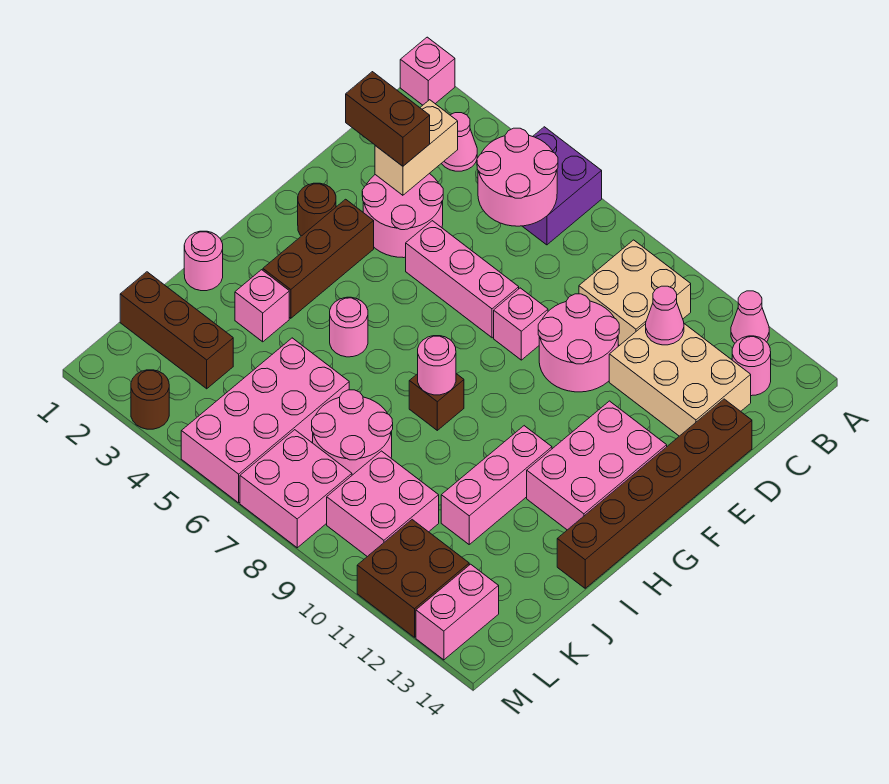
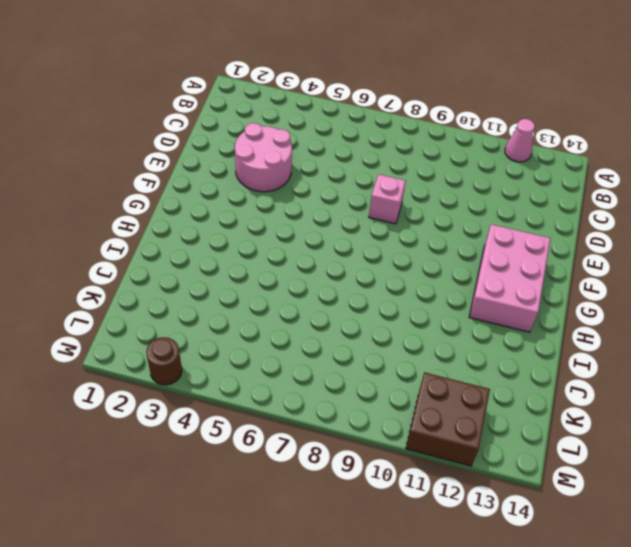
none -> pink 1x1 brick [400,37,455,105]
none -> purple 2x2 brick [523,127,602,245]
none -> pink 1x1 cone [442,113,477,171]
none -> tan 2x2 brick [579,240,691,346]

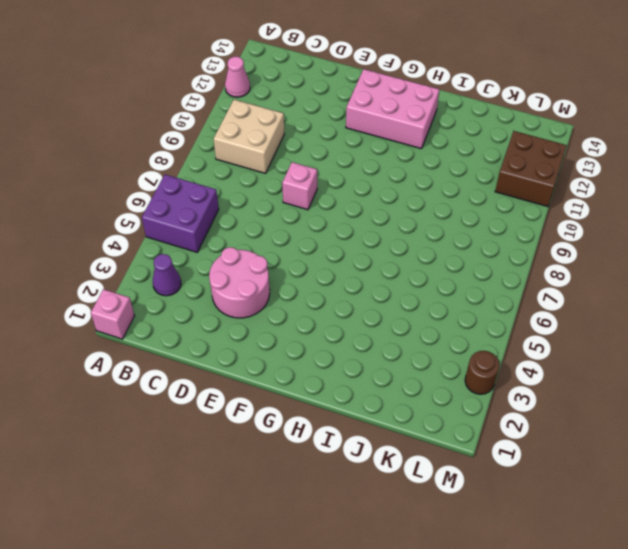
purple 1x1 cone [153,254,181,296] -> pink 1x1 cone [442,113,477,171]
none -> pink 1x1 round brick [732,336,771,396]
none -> tan 2x3 brick [609,324,751,436]
none -> pink 2x2 round brick [538,294,619,392]
none -> brown 1x6 brick [557,399,752,588]

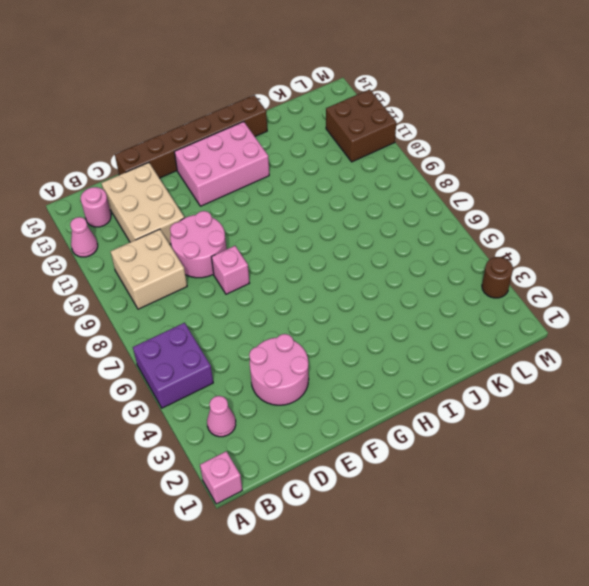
none -> pink 1x3 brick [406,221,519,338]
none -> brown 1x1 round brick [298,183,336,236]
none -> brown 1x3 brick [263,199,374,318]
none -> pink 1x1 round brick [330,297,368,357]

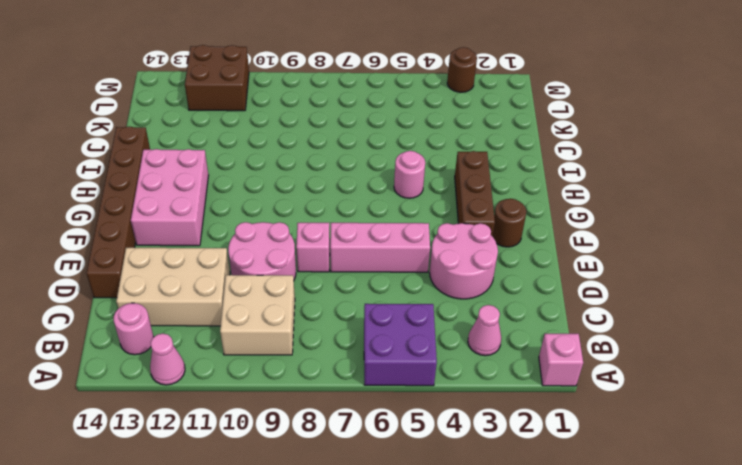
none -> brown 1x1 brick [409,374,464,430]
none -> pink 1x3 brick [441,426,552,544]
none -> pink 1x1 round brick [184,231,223,291]
none -> pink 1x1 brick [235,270,289,342]

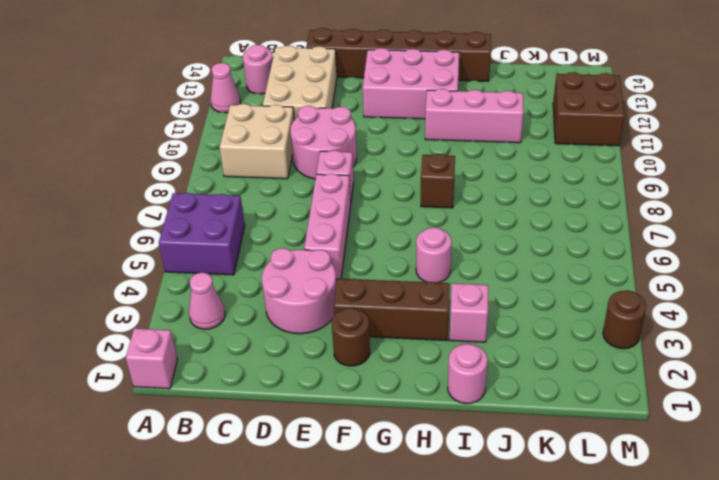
none -> pink 2x4 brick [181,338,349,503]
none -> pink 2x2 round brick [312,390,393,475]
none -> brown 1x3 brick [120,272,233,389]
none -> pink 2x2 brick [327,451,439,557]

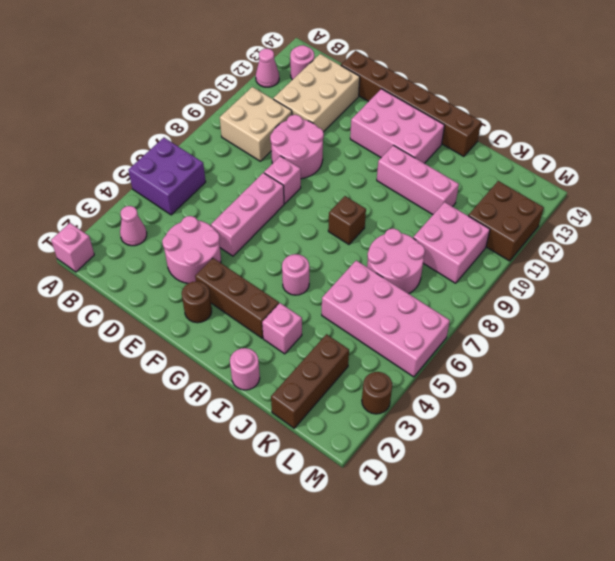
none -> pink 2x2 brick [240,430,352,548]
none -> pink 1x2 brick [416,564,499,660]
none -> pink 2x2 round brick [477,128,558,226]
none -> tan 1x2 brick [375,100,458,195]

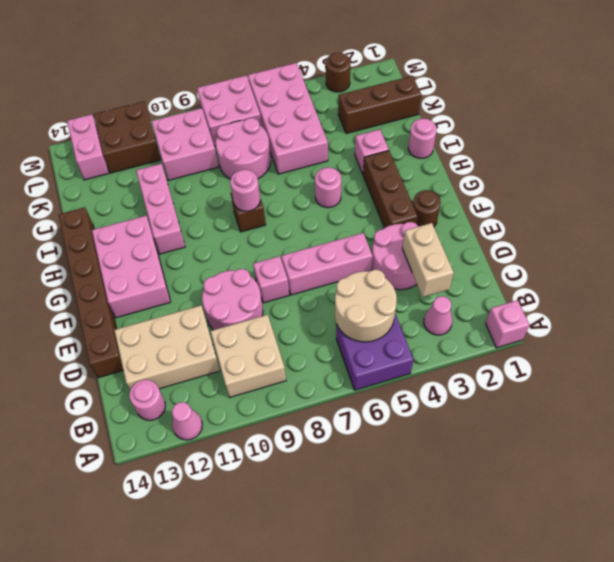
tan 2x2 round brick [335,270,397,342] -> pink 2x2 round brick [477,128,558,226]
none -> pink 1x1 cone [646,286,684,345]
none -> brown 1x2 brick [346,72,430,166]

